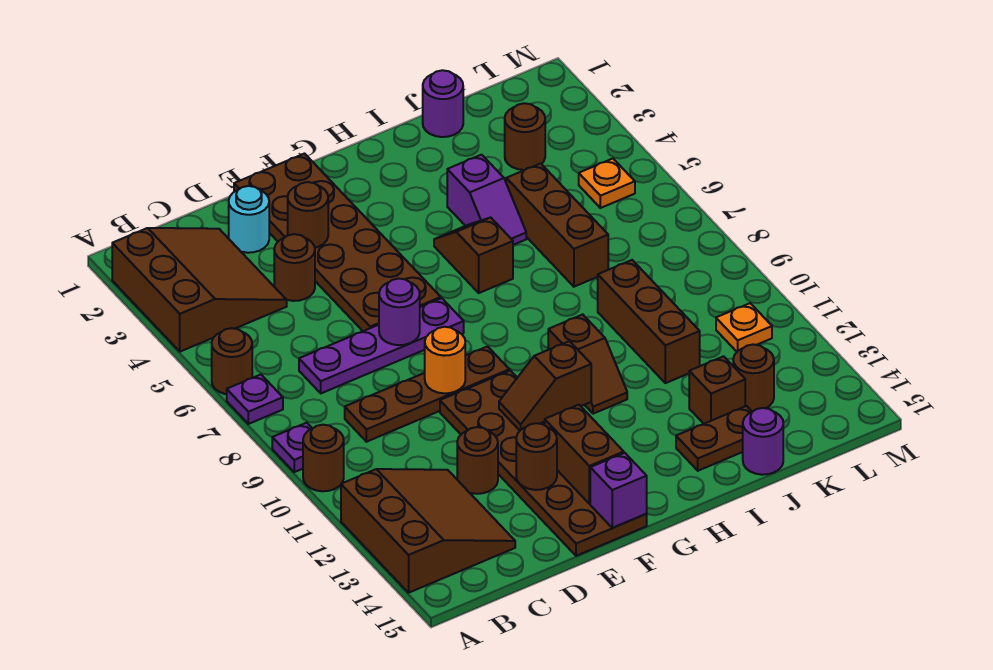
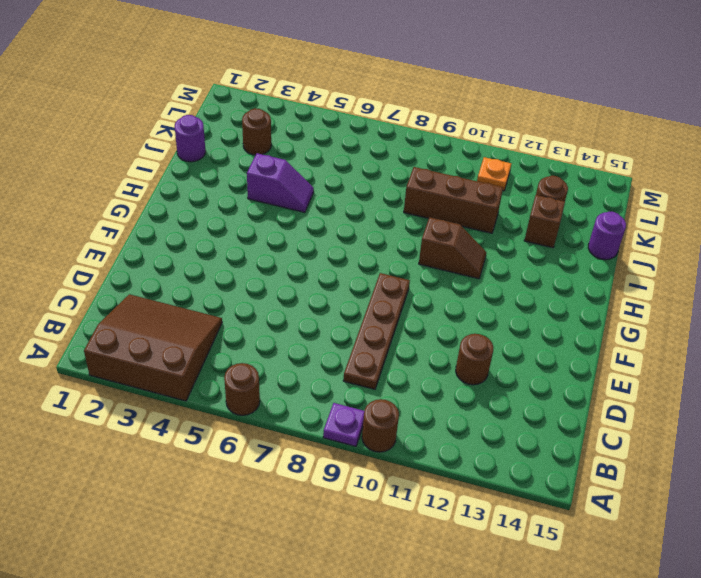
none -> purple 1x1 plate [227,375,283,424]
none -> brown 3x3 slope [341,469,515,593]
none -> purple 1x4 plate [299,298,464,393]
none -> cyan 1x1 round brick [229,186,269,253]

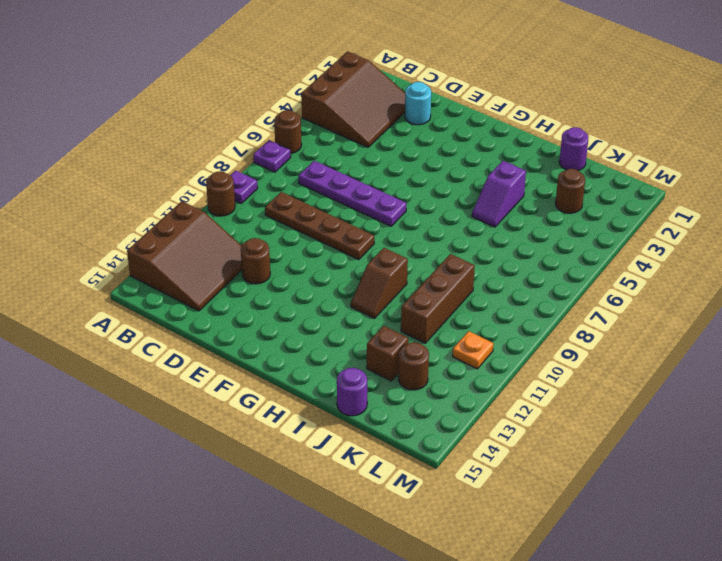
none -> brown 1x1 round brick [274,234,315,301]
none -> brown 2x6 plate [234,154,441,331]
none -> brown 2x6 plate [440,371,647,556]
none -> brown 1x2 slope [434,217,513,293]

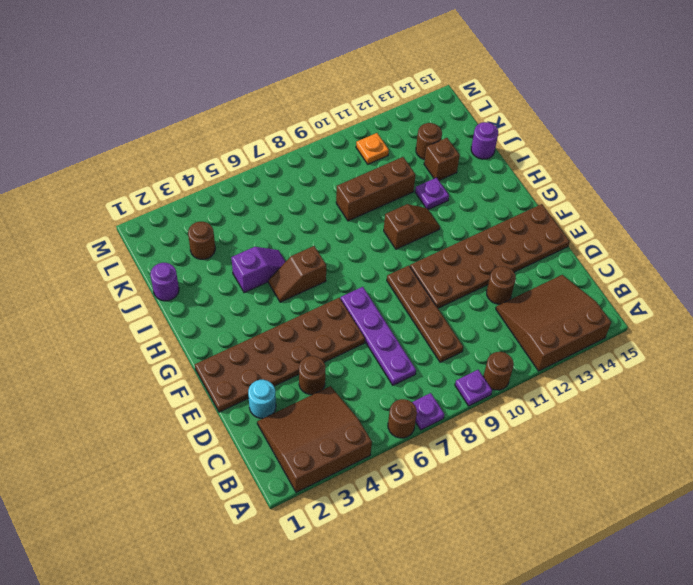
purple 1x1 plate [415,178,449,210] -> none
none -> brown 1x2 plate [676,406,752,471]
none -> brown 1x3 brick [506,163,608,287]
none -> orange 1x1 plate [579,159,635,208]
none -> brown 1x1 round brick [288,182,328,248]

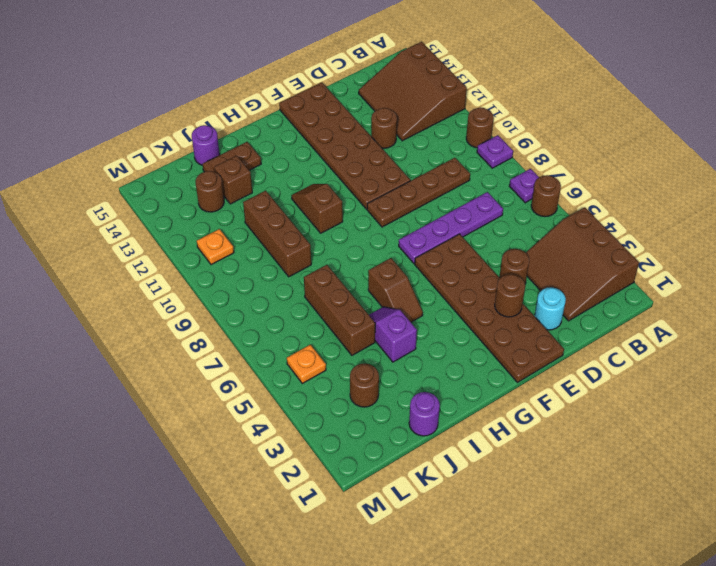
none -> purple 1x1 round brick [379,279,420,345]
none -> orange 1x1 round brick [425,327,465,393]
none -> brown 1x1 round brick [516,423,557,490]
none -> brown 1x2 slope [499,341,591,430]

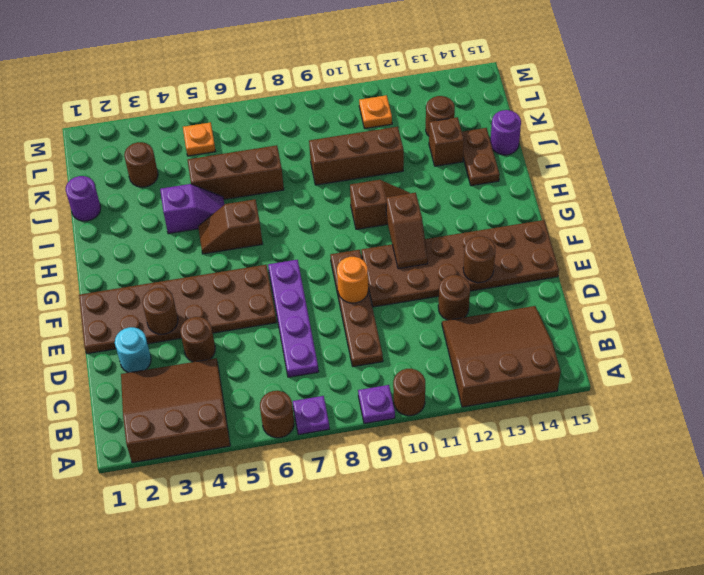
none -> purple 1x1 round brick [379,279,420,345]
none -> brown 1x2 brick [545,405,624,504]
none -> purple 1x1 brick [590,453,647,528]

